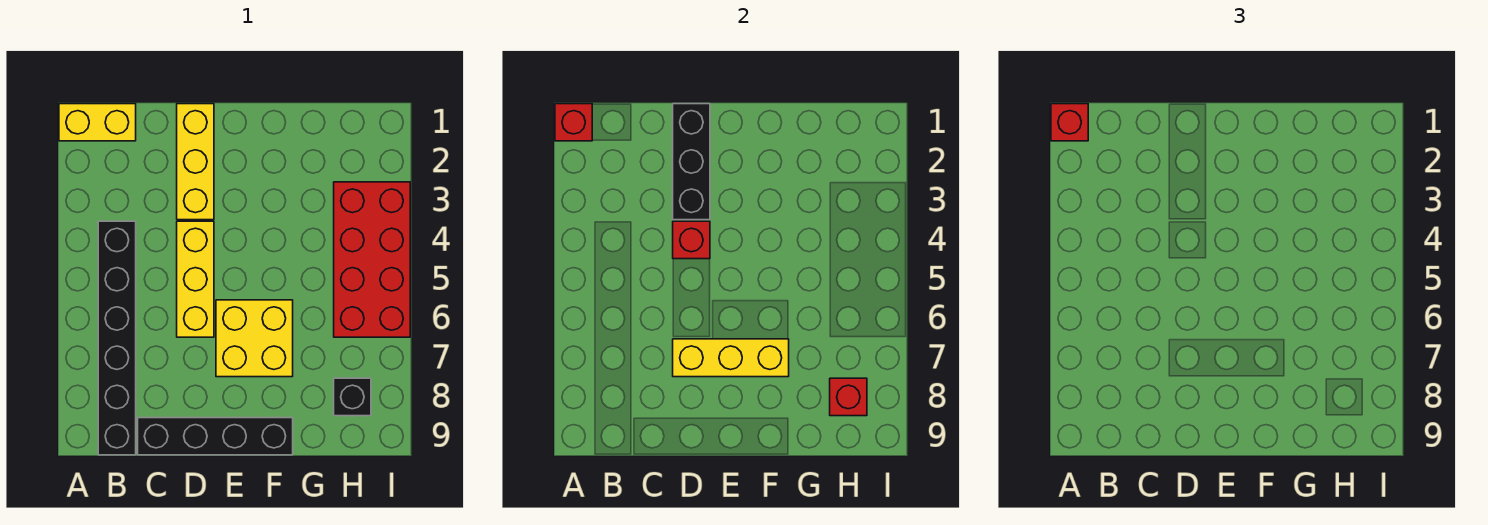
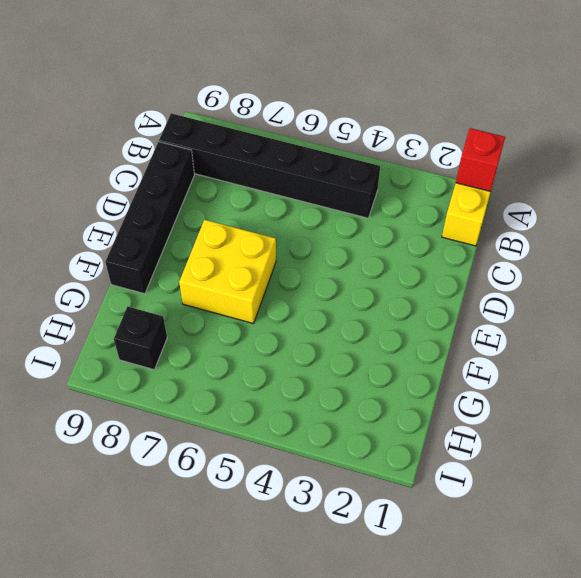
none -> yellow 1x3 brick [177,104,214,220]
none -> yellow 1x3 brick [177,221,214,337]
none -> red 2x4 brick [334,182,410,337]

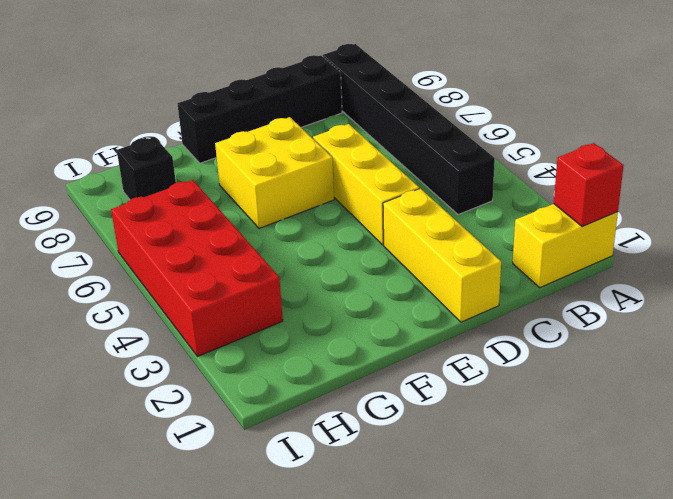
none -> black 1x3 brick [673,104,710,220]
none -> red 1x1 brick [673,221,710,259]
none -> yellow 1x3 brick [673,339,789,377]

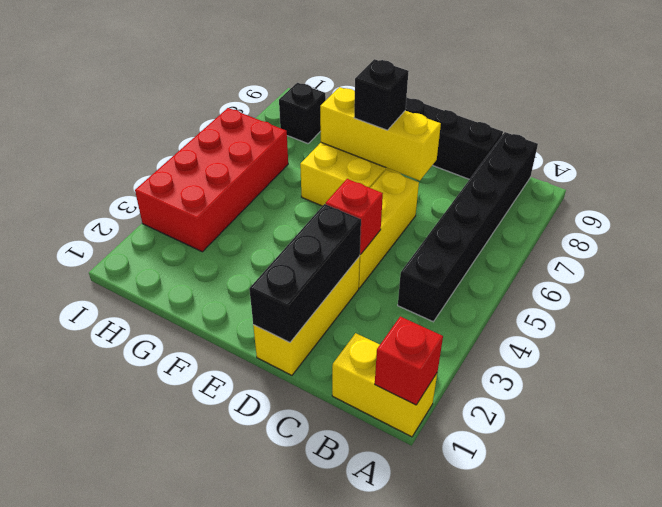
black 1x1 brick [354,59,409,130] -> none
none -> red 1x1 brick [830,378,867,416]
none -> red 1x1 brick [1051,104,1088,141]

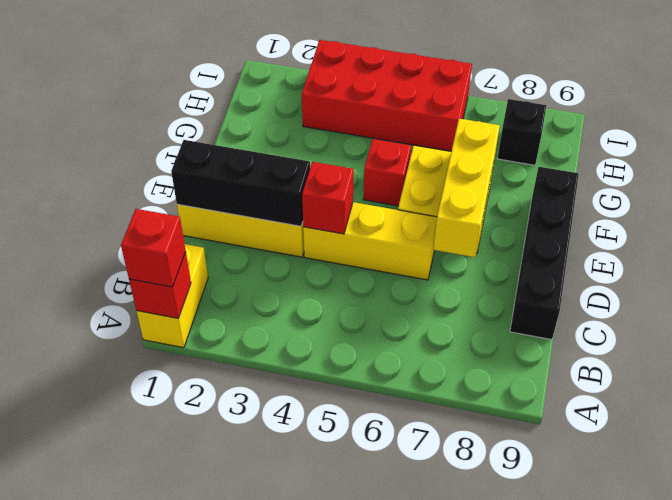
red 1x1 brick [363,139,411,206] -> red 1x1 brick moved to [830,378,867,416]
none -> black 1x6 brick [98,221,136,455]

